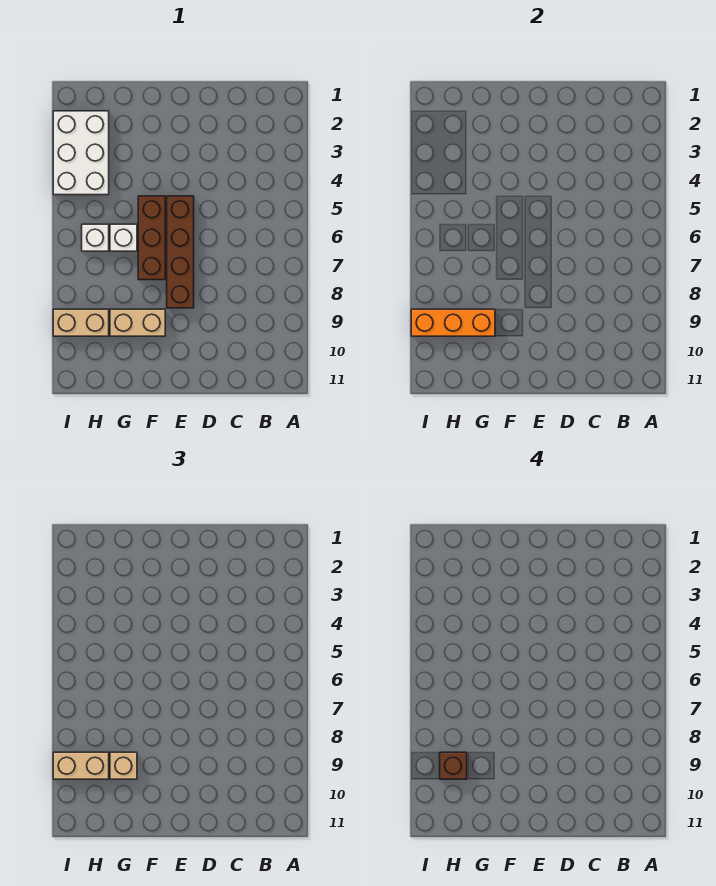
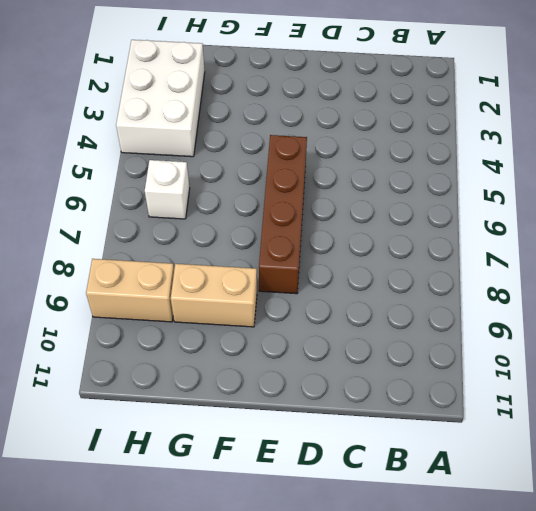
none -> brown 1x3 brick [138,196,165,280]
none -> white 1x1 brick [110,224,137,251]

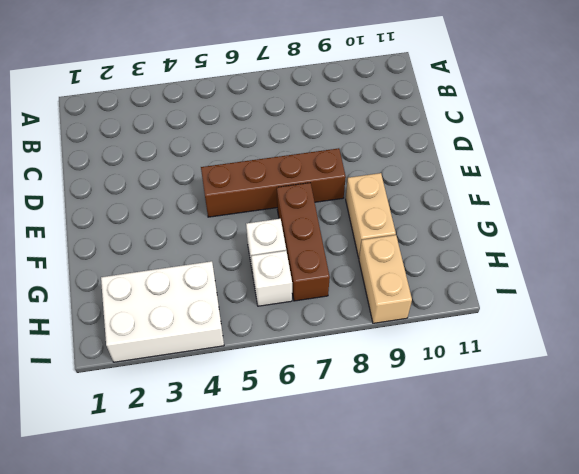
brown 1x3 brick [277,183,330,301] -> brown 1x3 brick turned to [138,196,165,280]
none -> orange 1x3 brick [411,309,495,336]
none -> tan 1x1 brick [110,752,137,779]

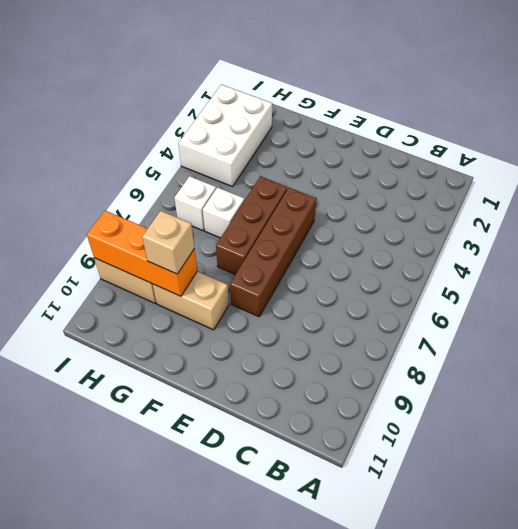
none -> tan 1x2 brick [53,752,109,779]
none -> brown 1x1 brick [440,752,467,779]

